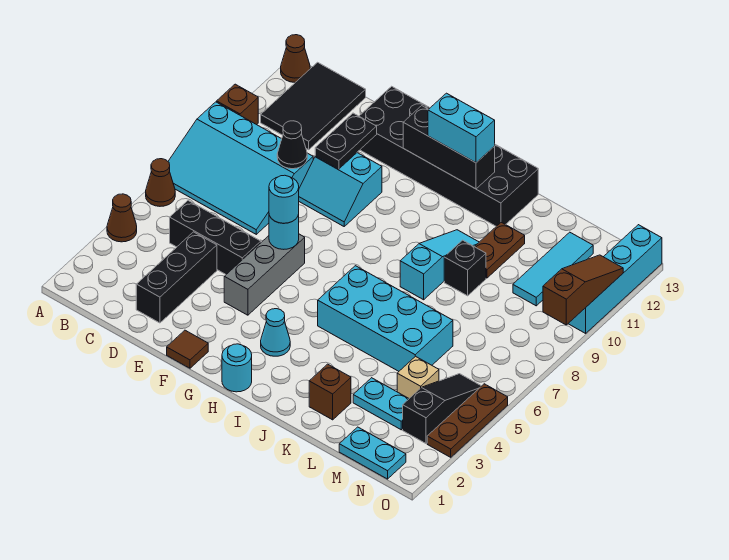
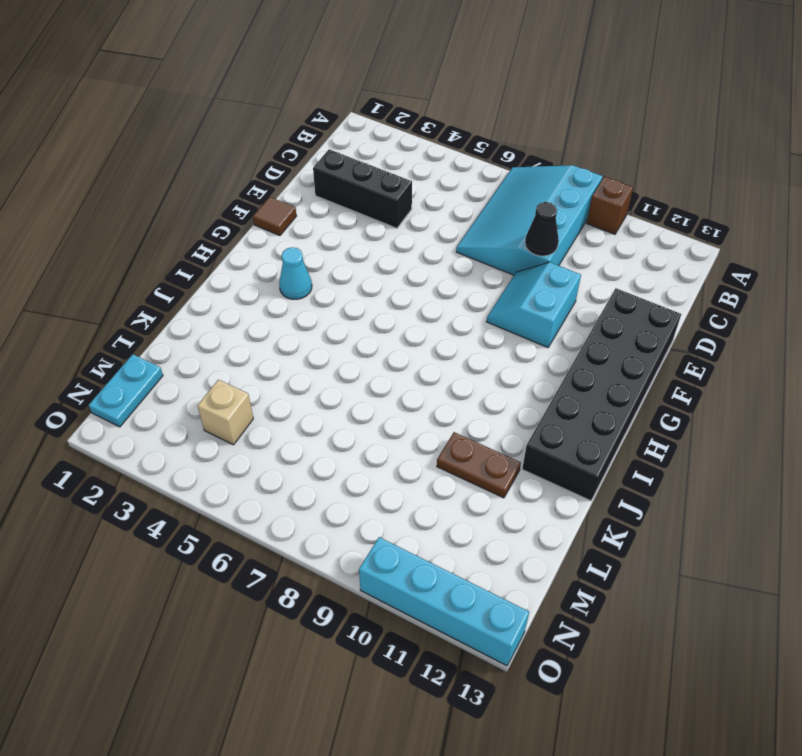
none -> brown 1x1 cone [107,194,137,242]
none -> brown 1x1 cone [146,159,175,206]
none -> brown 1x1 cone [281,35,310,82]
none -> black 2x3 tile [261,62,366,150]

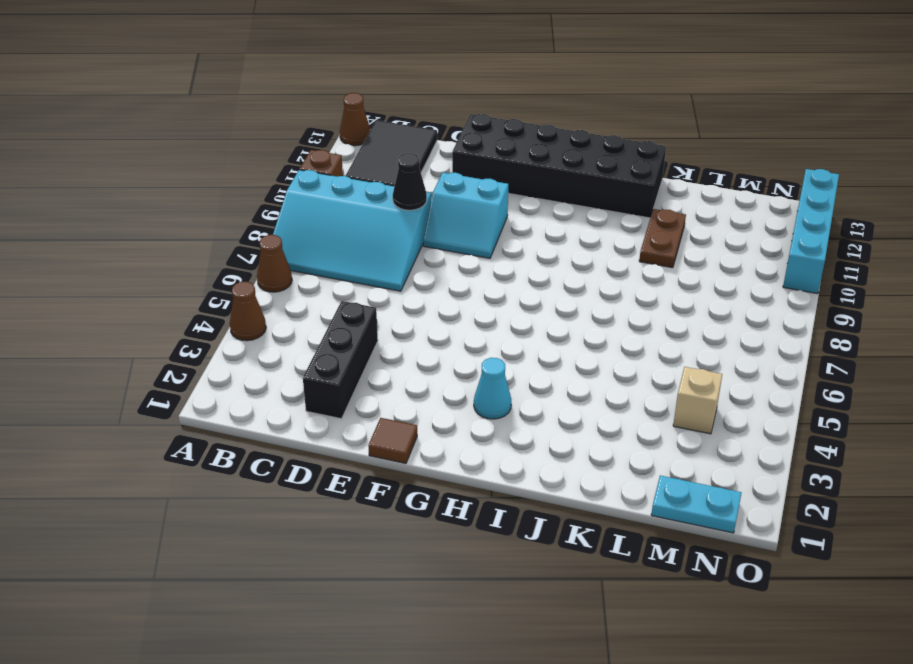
none -> black 1x3 brick [170,201,261,274]
none -> grey 1x3 brick [224,234,305,315]
none -> cyan 1x1 round brick [222,344,252,392]
none -> cyan 2x4 brick [318,266,453,371]

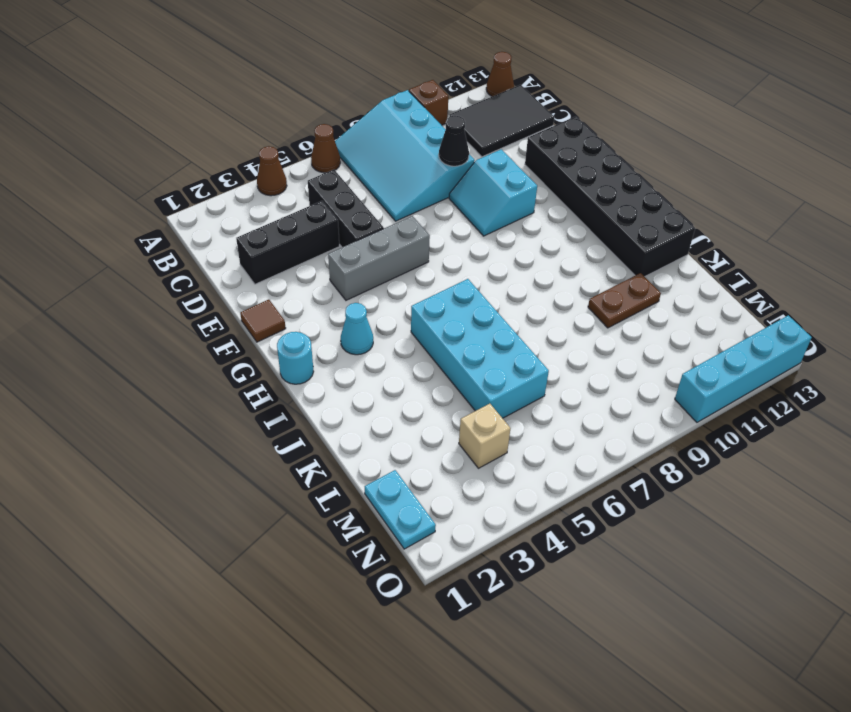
none -> cyan 1x3 slope [400,230,479,300]
none -> brown 1x1 brick [309,364,351,420]
none -> black 1x1 brick [444,240,486,296]
none -> cyan 1x2 plate [353,378,409,430]

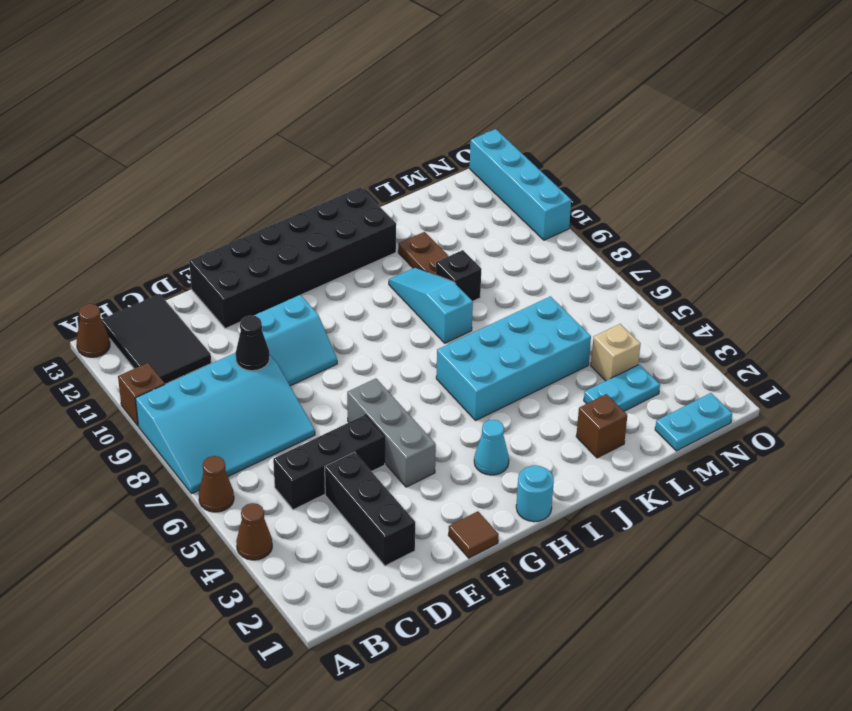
none -> cyan 1x3 tile [513,232,593,306]
none -> black 1x3 slope [403,374,481,443]
none -> brown 1x3 plate [427,384,508,457]
none -> black 1x2 plate [315,113,377,169]

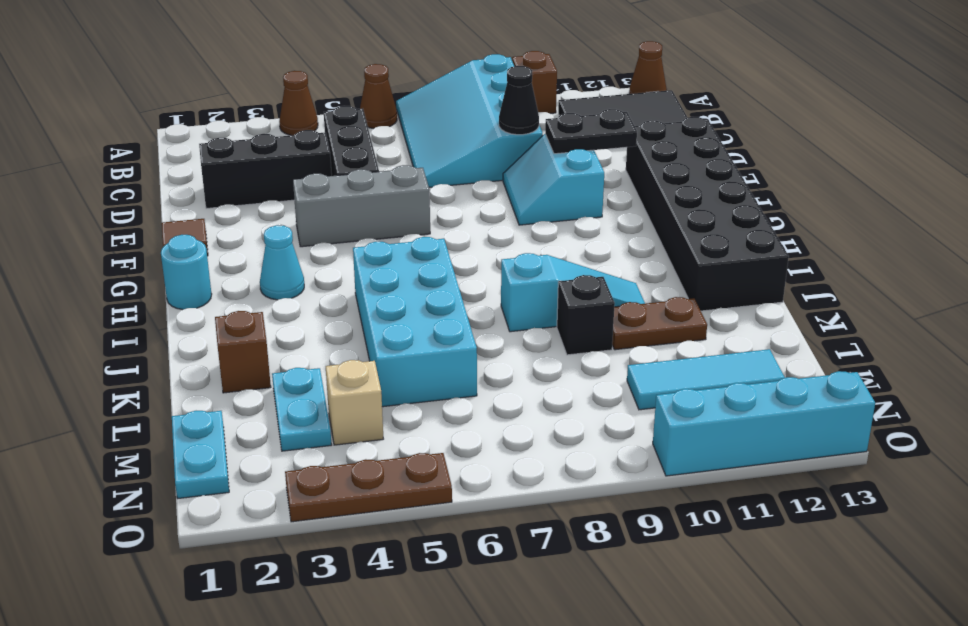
none -> black 1x3 slope [403,374,481,443]
none -> cyan 1x1 round brick [269,215,299,249]
none -> black 1x3 brick [403,106,495,189]
none -> brown 1x3 slope [543,255,623,325]

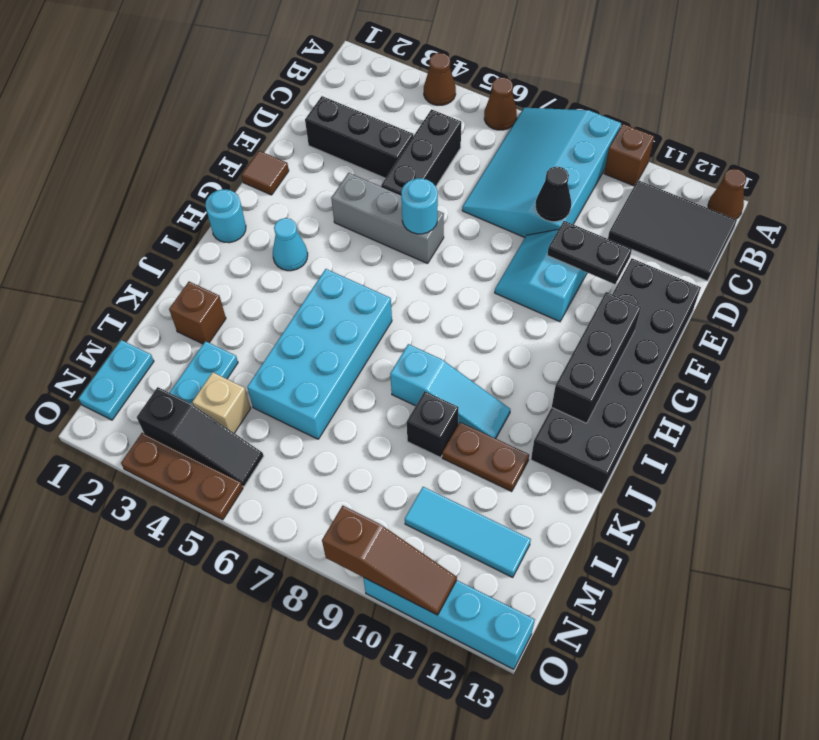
none -> cyan 1x1 round brick [269,175,299,223]
none -> cyan 1x2 brick [428,93,495,163]

